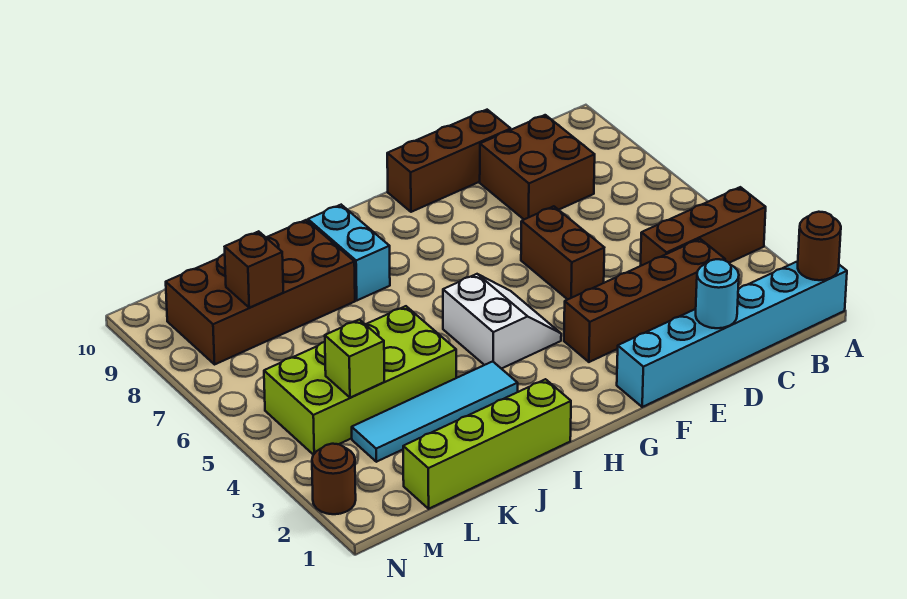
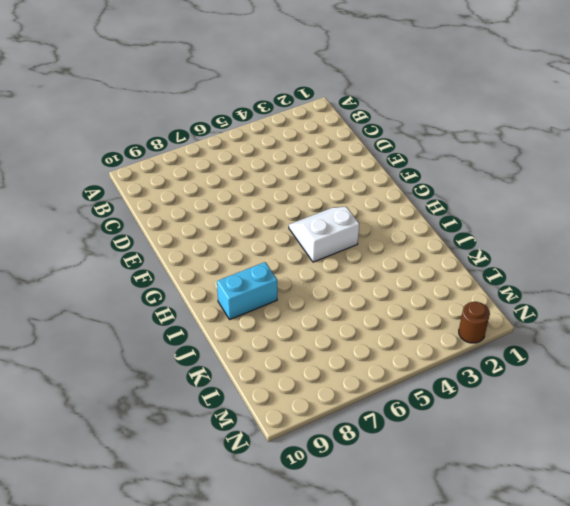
none -> cyan 1x6 brick [617,261,847,407]
none -> brown 1x3 brick [640,187,766,266]
none -> brown 1x4 brick [564,239,725,362]

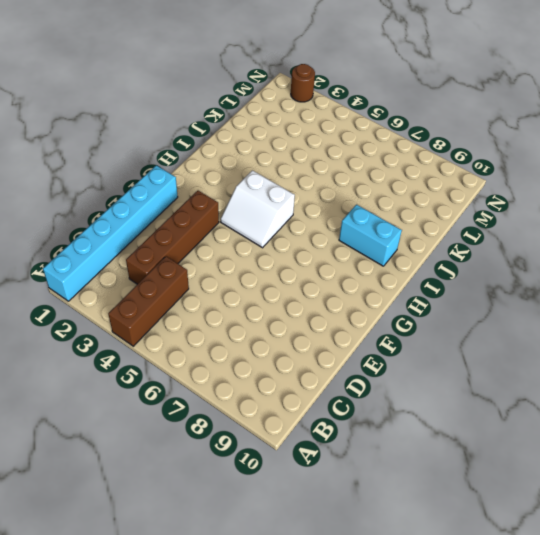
none -> brown 2x2 brick [480,115,595,219]
none -> brown 1x3 brick [387,110,511,212]
none -> brown 1x2 brick [521,206,604,299]

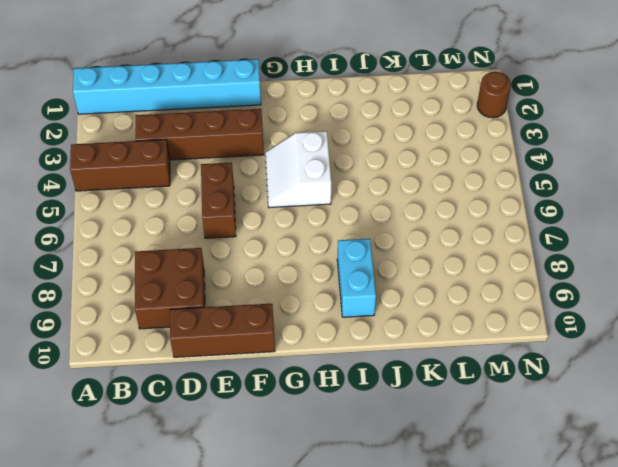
none -> lime 1x4 brick [403,379,571,509]
none -> cyan 1x4 tile [352,361,518,462]
none -> lime 2x4 brick [264,306,456,455]

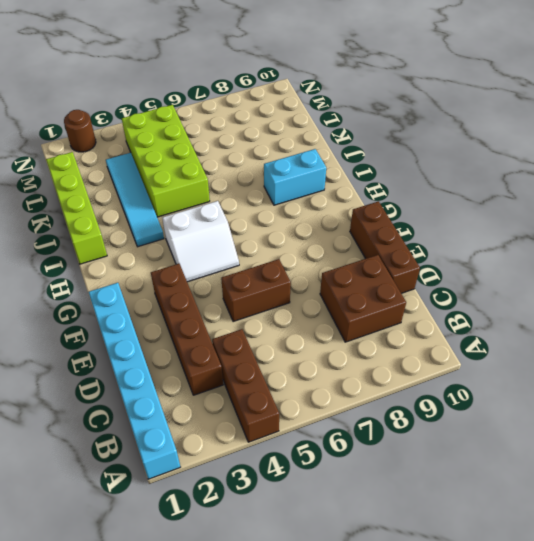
none -> brown 2x4 brick [166,220,355,364]
none -> brown 1x1 round brick [798,212,841,280]
none -> cyan 1x1 round brick [696,259,739,328]

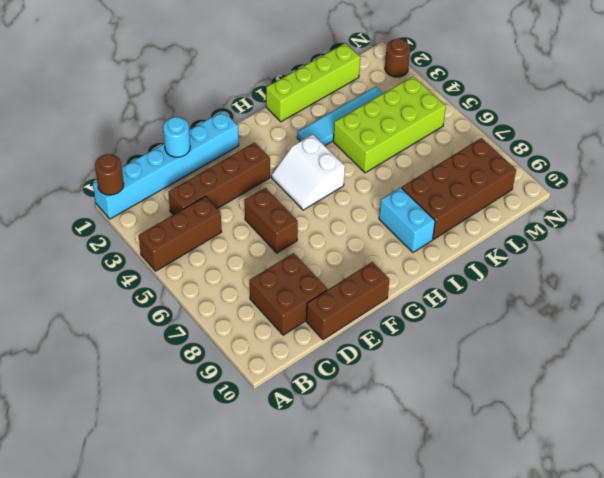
none -> lime 1x1 brick [325,319,384,398]
none -> brown 1x1 brick [225,231,283,308]

